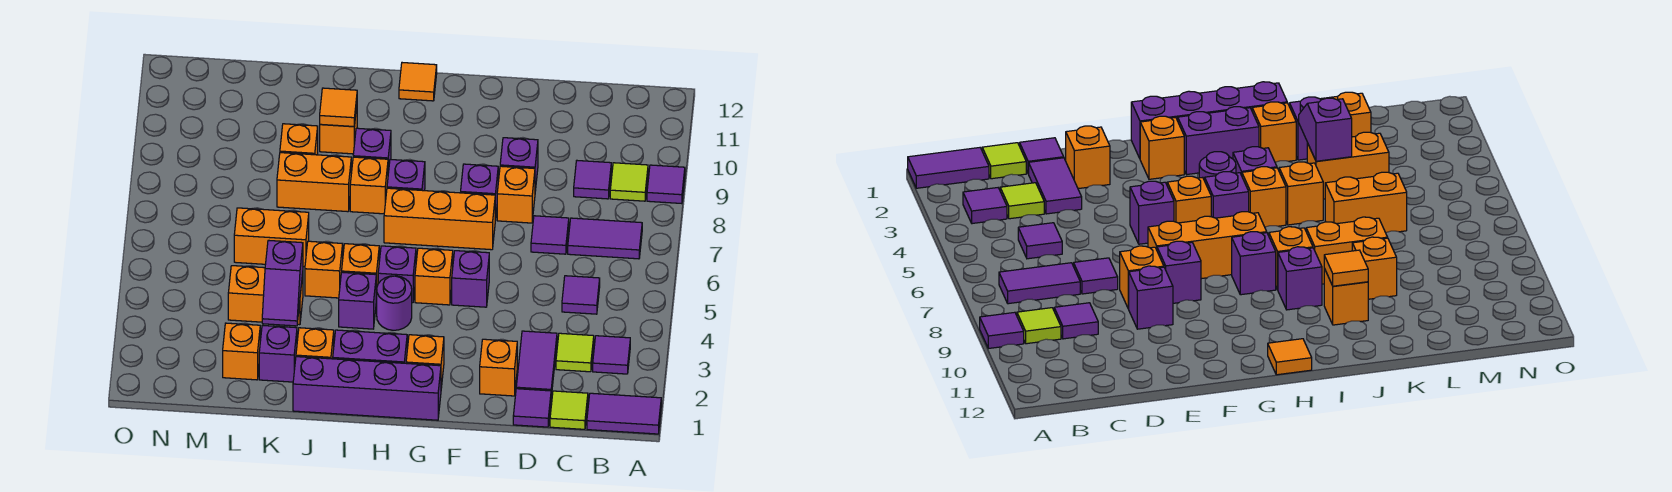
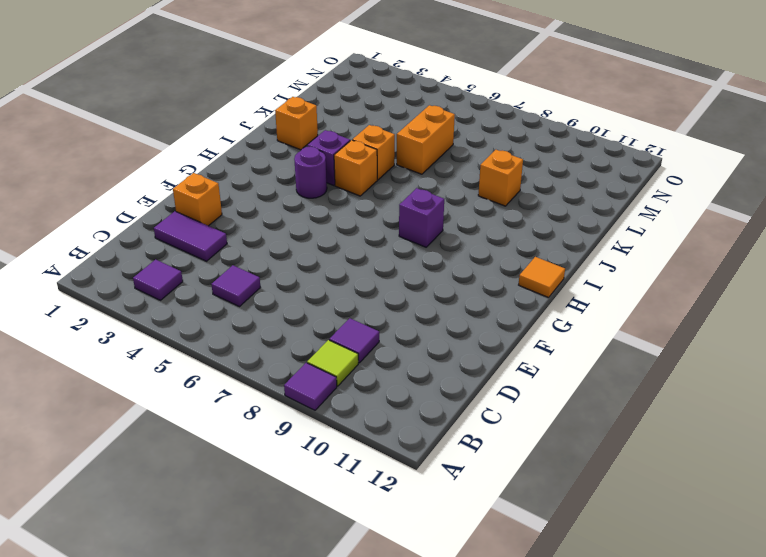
none -> purple 1x2 tile [587,393,661,434]
none -> purple 1x2 tile [568,218,642,259]
none -> lime 1x1 tile [550,391,588,429]
none -> lime 1x1 tile [556,333,594,372]

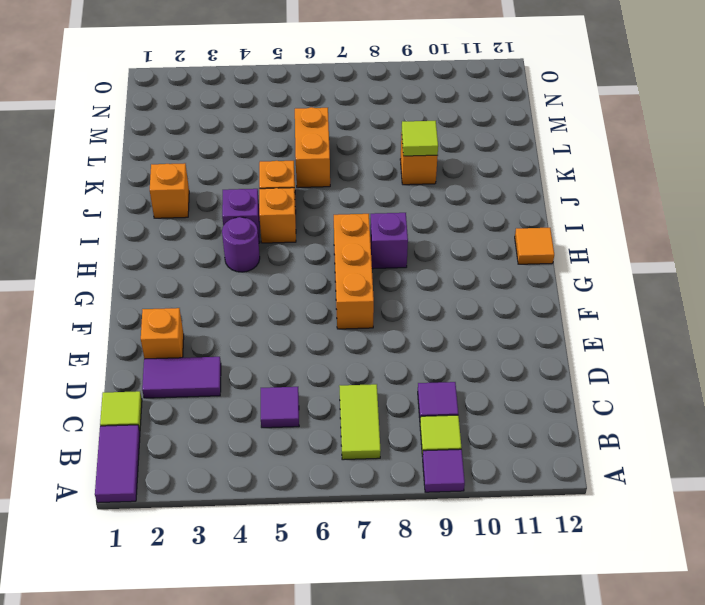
lime 1x2 tile [339,384,381,460] -> purple 1x2 tile [568,218,642,259]
lime 1x1 tile [402,121,438,156] -> lime 1x1 tile moved to [556,333,594,372]
none -> purple 1x1 tile [593,336,630,374]
none -> purple 1x1 tile [513,389,551,427]
none -> purple 1x1 tile [531,216,569,254]
none -> orange 1x1 brick [497,166,535,223]

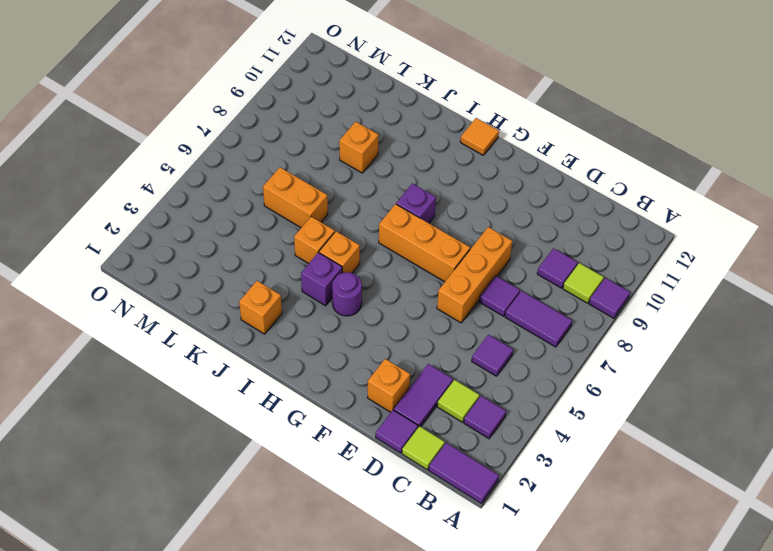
orange 1x3 brick [437,227,512,323] -> orange 1x1 brick [497,166,535,223]
none -> purple 1x1 brick [500,138,538,191]
none -> purple 1x1 brick [452,251,489,307]
none -> purple 1x1 brick [461,164,498,220]
none -> purple 1x4 brick [293,357,441,420]

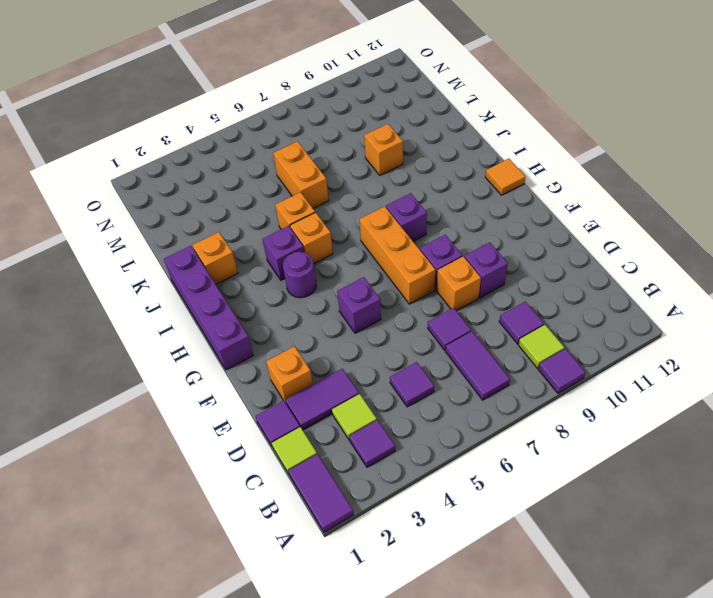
none -> orange 1x1 brick [406,335,444,388]
none -> orange 1x1 brick [415,248,453,305]
none -> purple 1x2 brick [333,330,407,363]
none -> purple 1x1 brick [378,246,416,303]

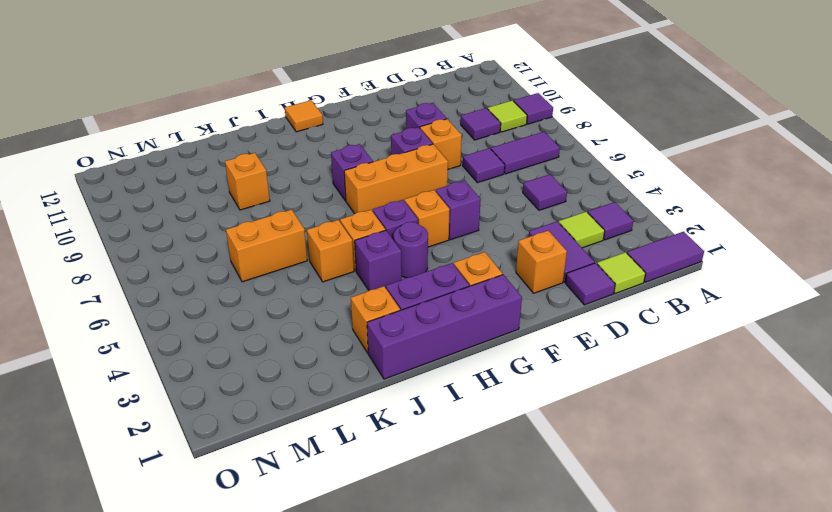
none -> orange 1x1 brick [350,157,388,214]
none -> purple 1x1 brick [353,128,391,173]
none -> orange 1x2 brick [277,153,351,212]
none -> orange 1x1 brick [320,107,357,154]

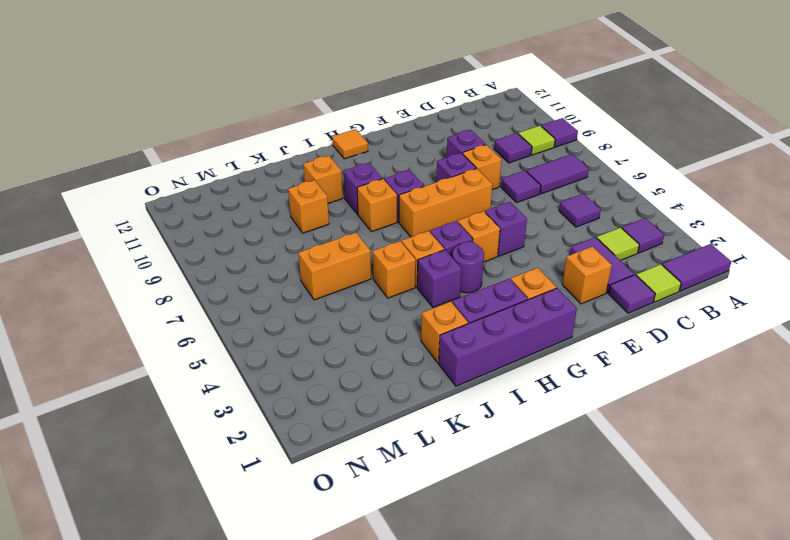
none -> orange 1x2 brick [277,153,351,212]
none -> purple 1x1 brick [259,325,297,382]
none -> orange 1x2 brick [228,266,303,325]
none -> orange 1x1 brick [223,323,260,380]

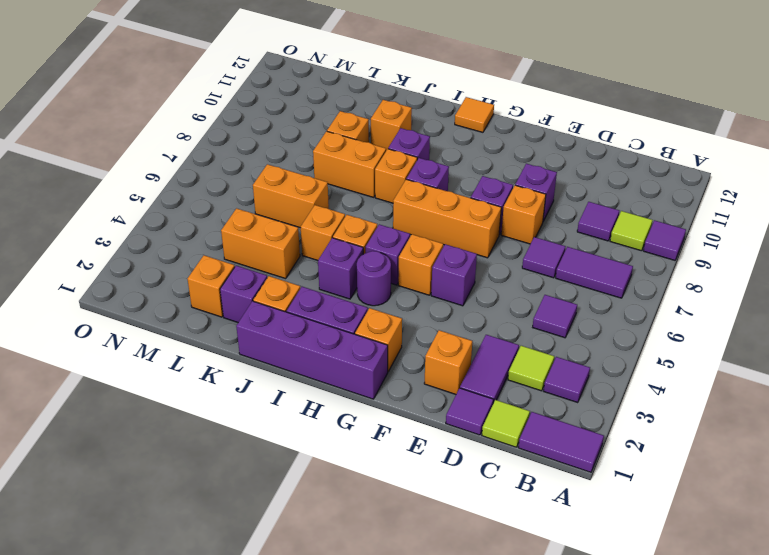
none -> orange 1x1 tile [320,88,357,127]
none -> purple 1x2 slope [262,240,303,326]

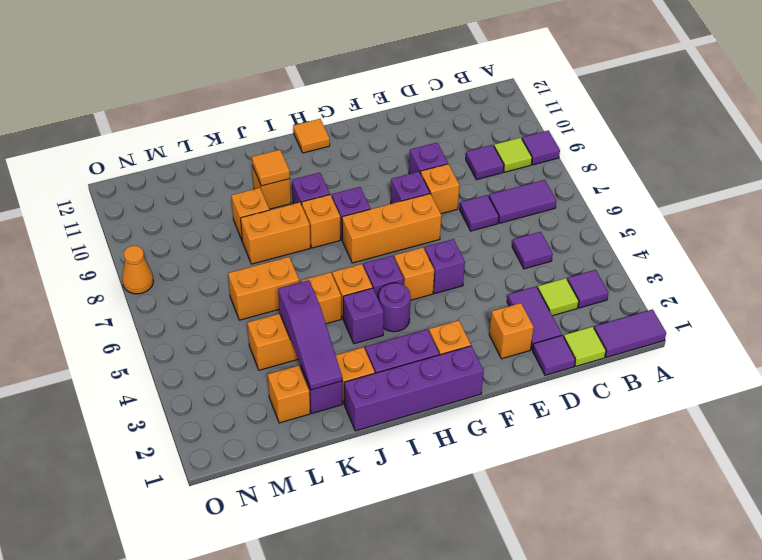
purple 1x3 slope [278,280,342,390] -> purple 1x2 slope [262,240,303,326]
orange 1x1 cone [122,246,154,294] -> none

